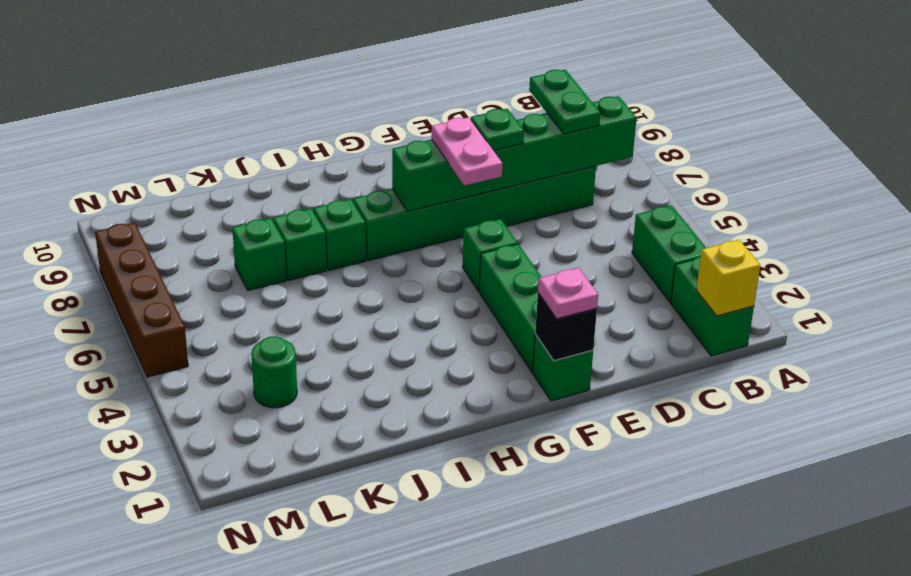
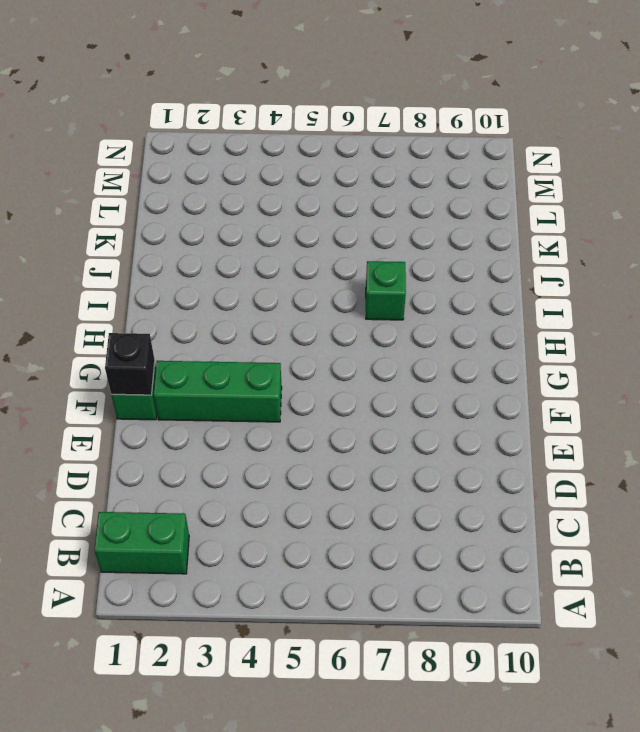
none -> green 1x2 brick [632,205,706,302]
none -> green 1x6 brick [353,166,596,261]
none -> green 1x1 brick [462,219,518,291]

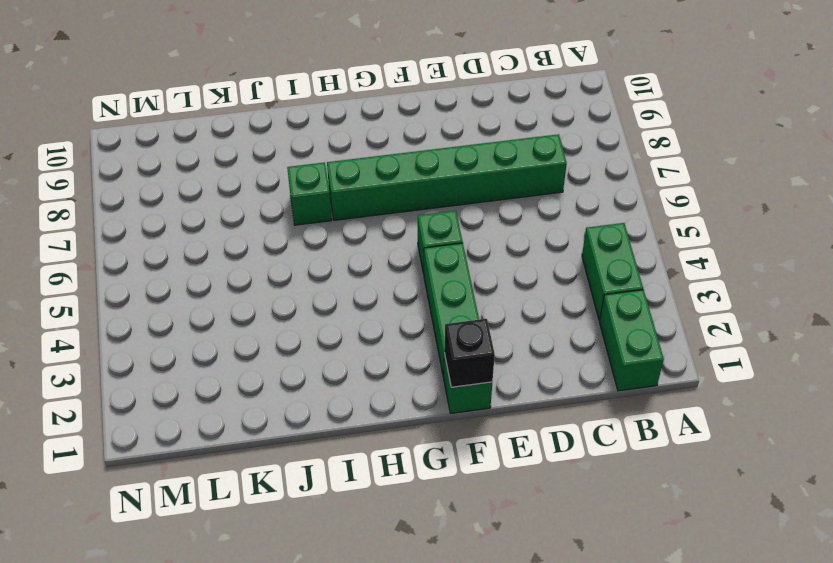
none -> green 1x1 brick [273,209,326,281]
none -> green 1x1 brick [232,218,286,291]
none -> green 1x1 round brick [251,336,297,408]

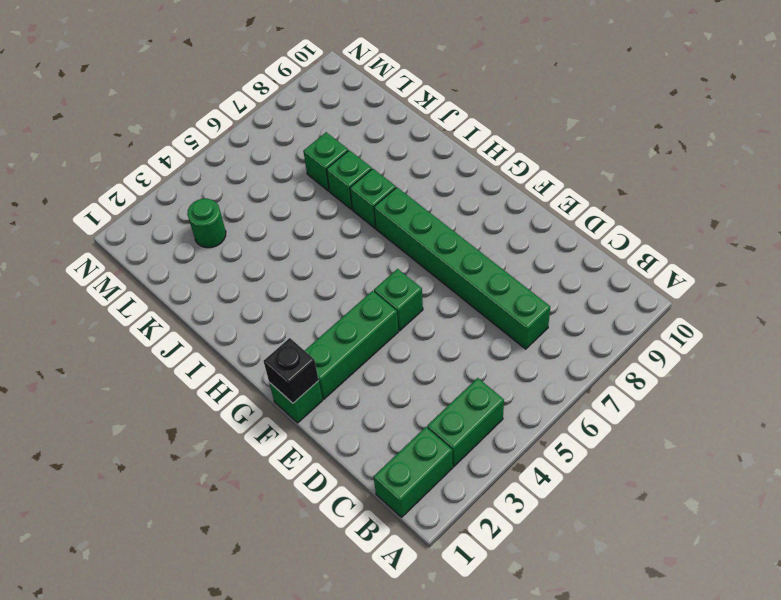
none -> brown 1x4 brick [95,222,188,377]
none -> yellow 1x1 brick [696,240,760,316]
none -> green 1x6 brick [392,96,637,212]

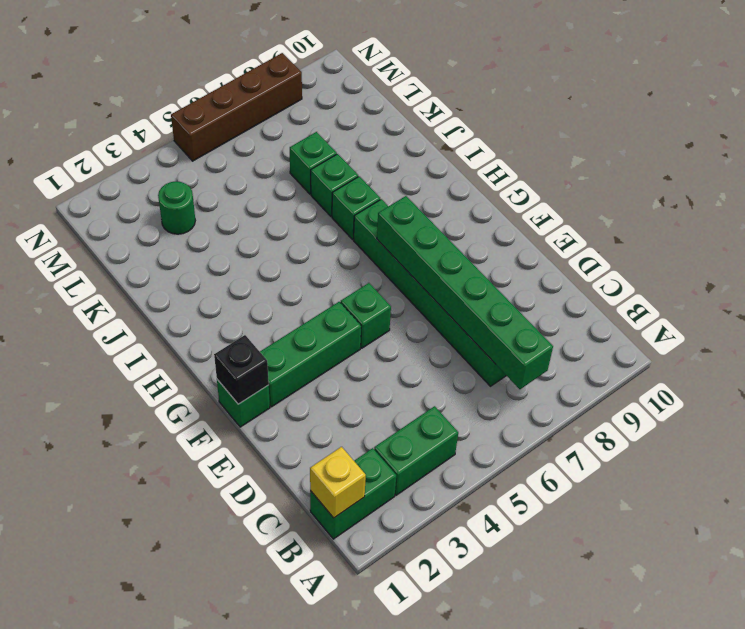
none -> green 1x2 plate [529,70,600,134]
none -> green 1x1 plate [471,108,524,151]
none -> pink 1x1 plate [538,268,598,319]

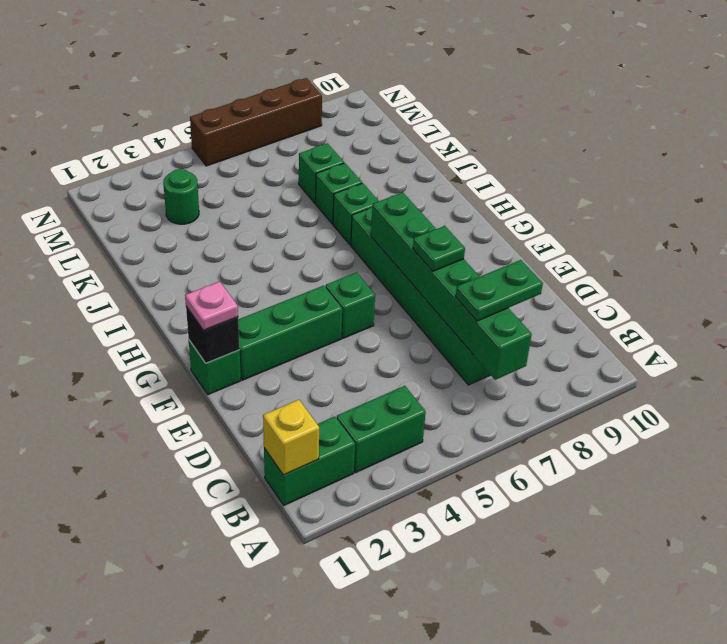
none -> pink 1x2 plate [432,117,503,186]

